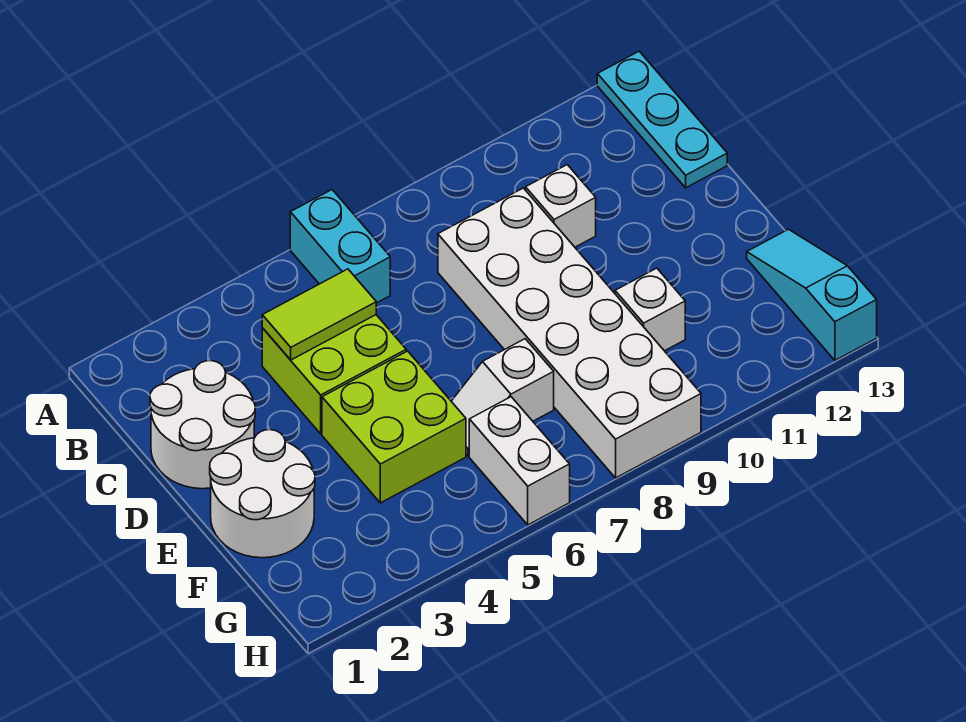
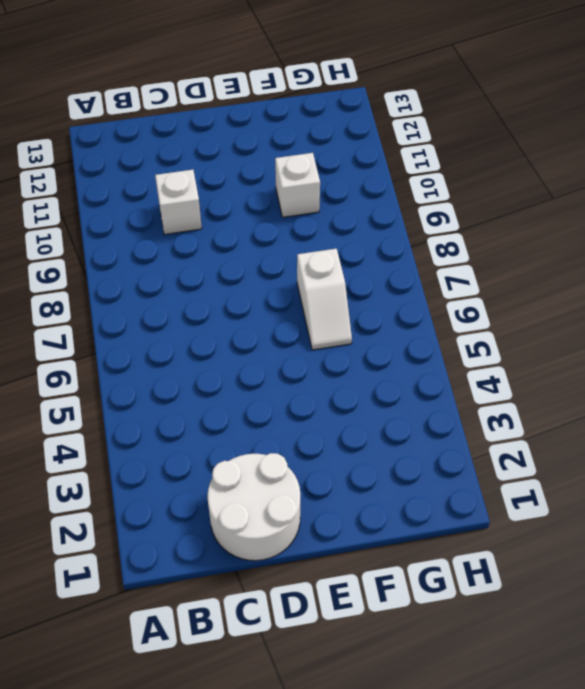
none -> cyan 1x2 brick [290,190,390,303]
none -> cyan 1x3 plate [597,51,727,188]
none -> lime 2x2 brick [262,315,406,434]

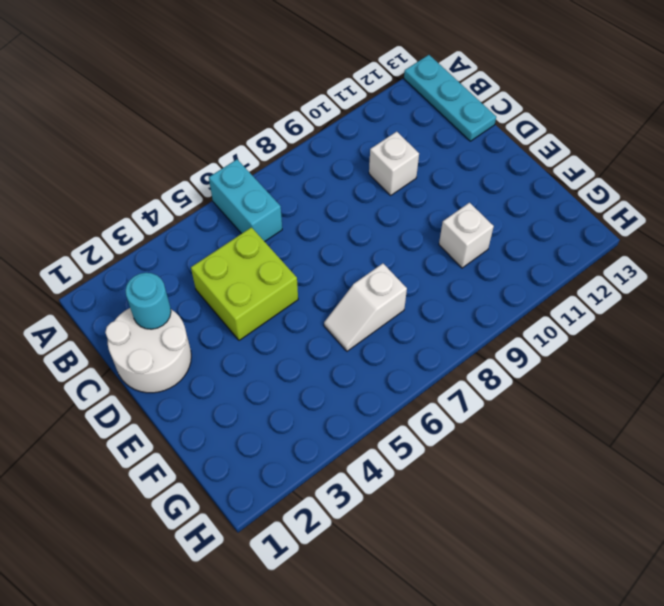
cyan 1x1 round brick [125,273,171,329] -> none
none -> white 2x6 brick [438,188,701,478]
none -> white 2x2 round brick [210,430,315,558]
none -> lime 2x2 brick [322,351,466,503]

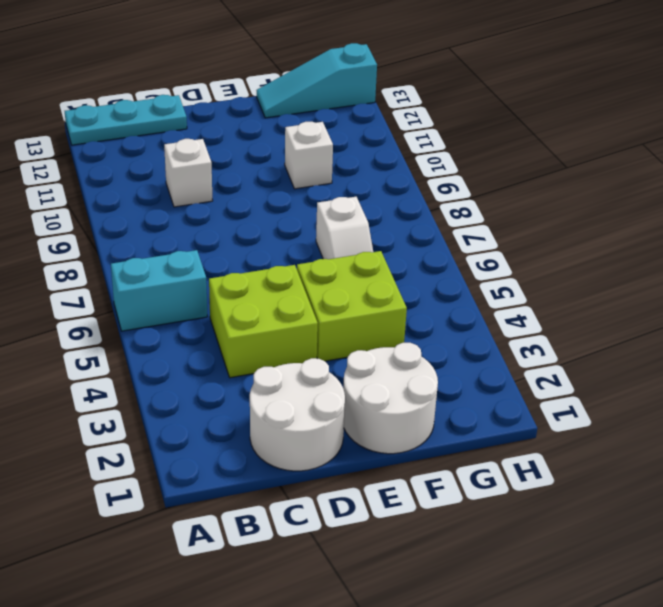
none -> white 2x6 brick [438,188,701,478]
none -> white 1x2 brick [469,397,570,525]
none -> lime 1x2 tile [262,269,376,360]

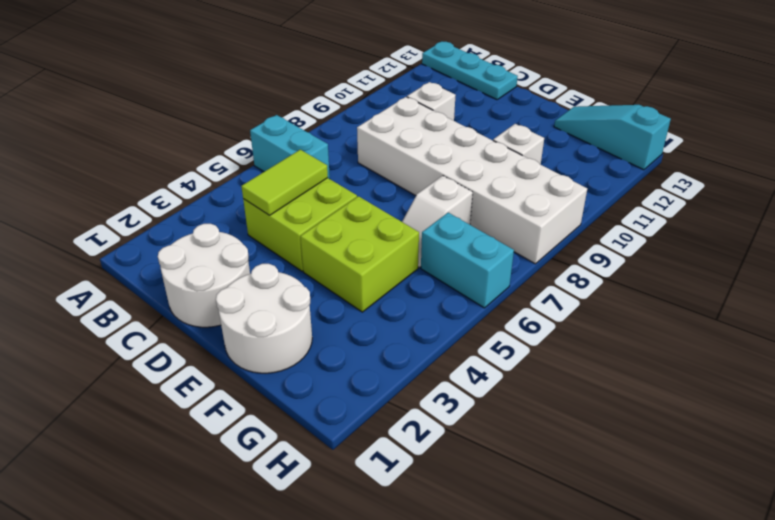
cyan 1x2 brick [421,213,514,308] -> white 1x2 brick [469,397,570,525]

